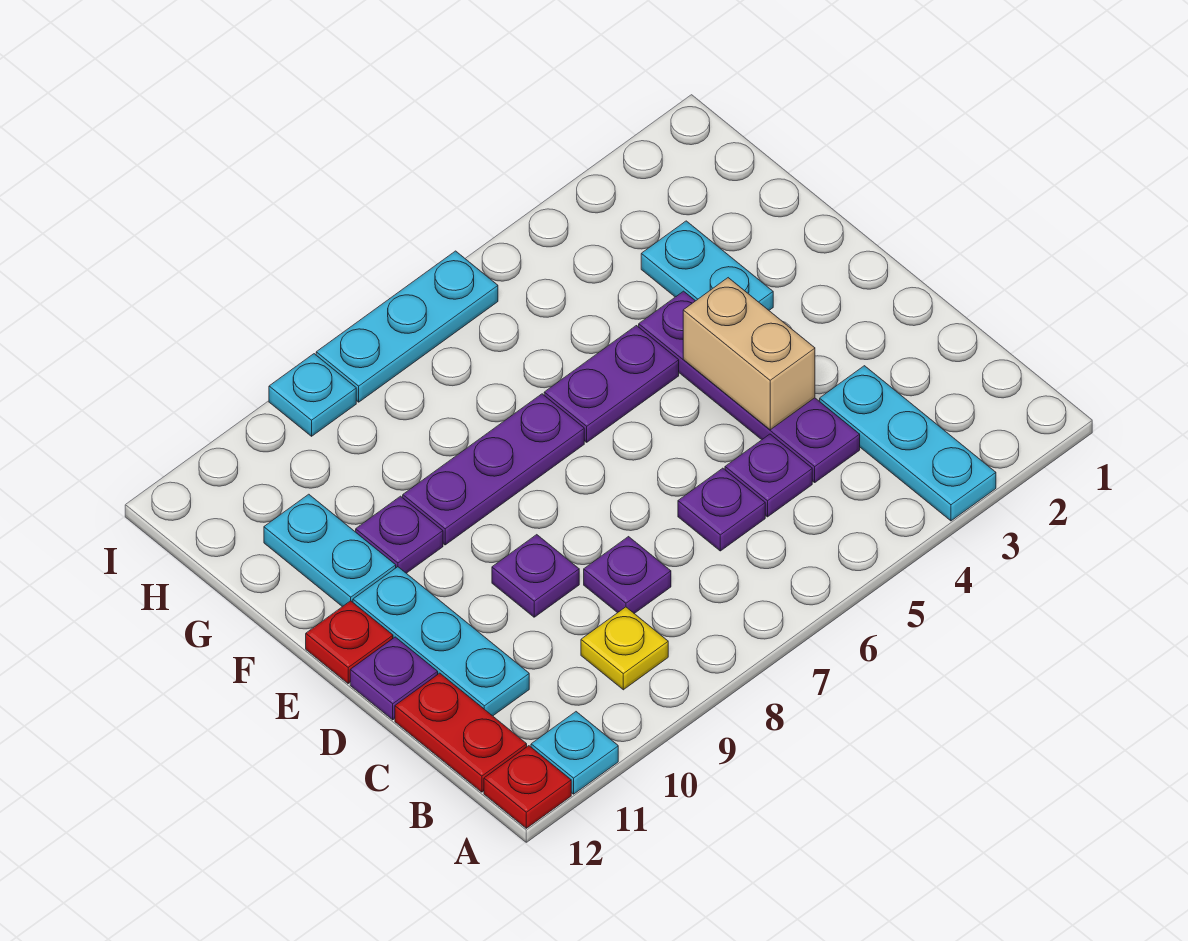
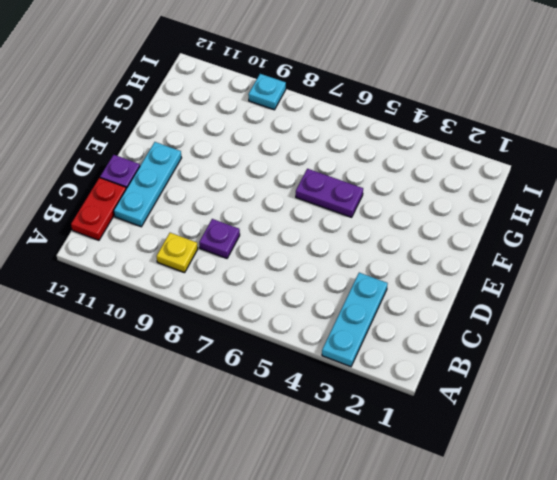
none -> cyan 1x1 plate [531,712,618,794]
none -> red 1x1 plate [484,746,571,828]
none -> purple 1x4 plate [639,291,860,482]

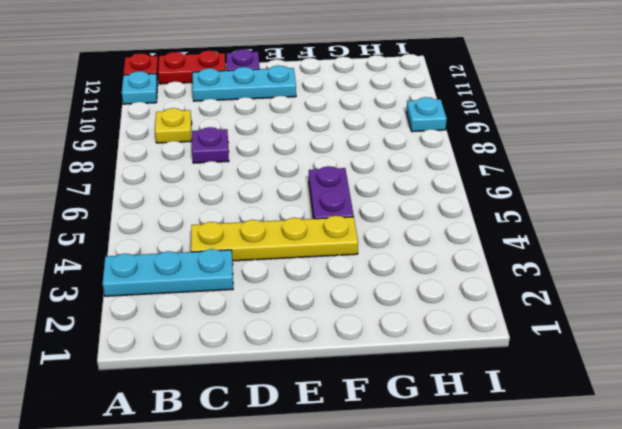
yellow 1x4 plate [191,216,358,261] -> purple 1x4 plate [639,291,860,482]
none -> purple 1x1 plate [725,434,812,517]
none -> purple 1x1 plate [678,468,765,551]
none -> purple 1x1 plate [492,535,579,617]

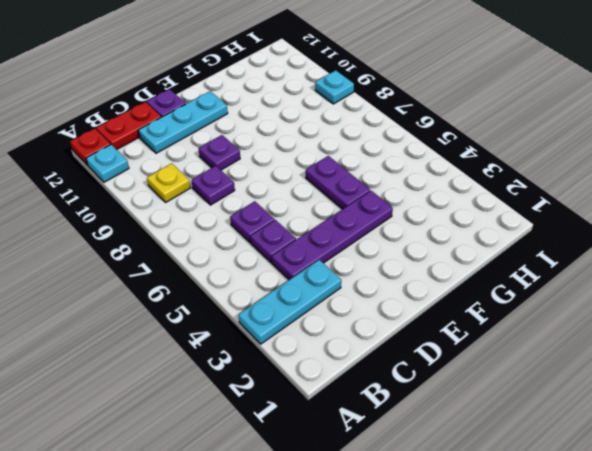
none -> red 1x1 plate [306,601,393,684]
none -> cyan 1x2 plate [641,221,773,310]
none -> purple 1x3 plate [403,394,584,545]

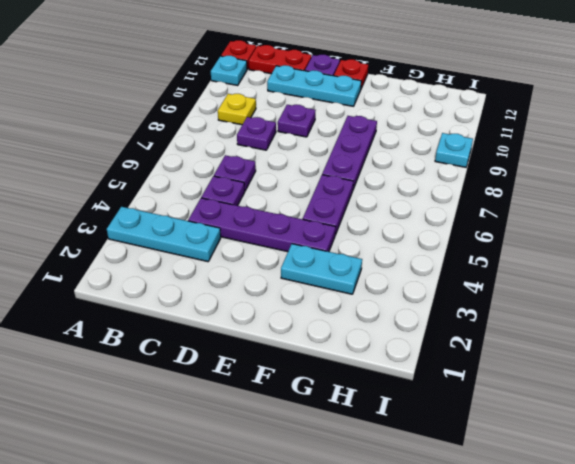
none -> purple 1x1 plate [356,496,443,573]
none -> cyan 1x2 plate [264,494,396,607]
none -> cyan 1x3 plate [316,251,498,402]

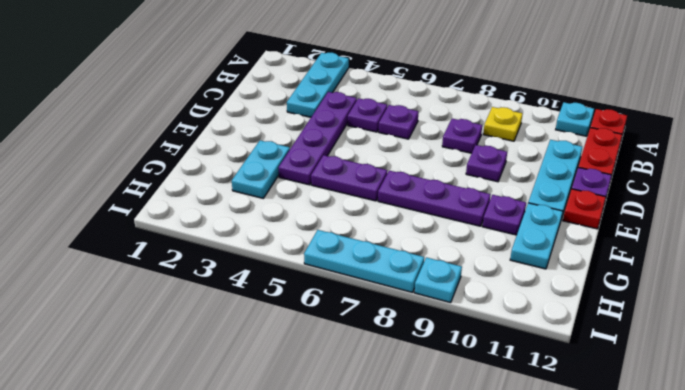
none -> tan 1x2 brick [683,278,815,430]

